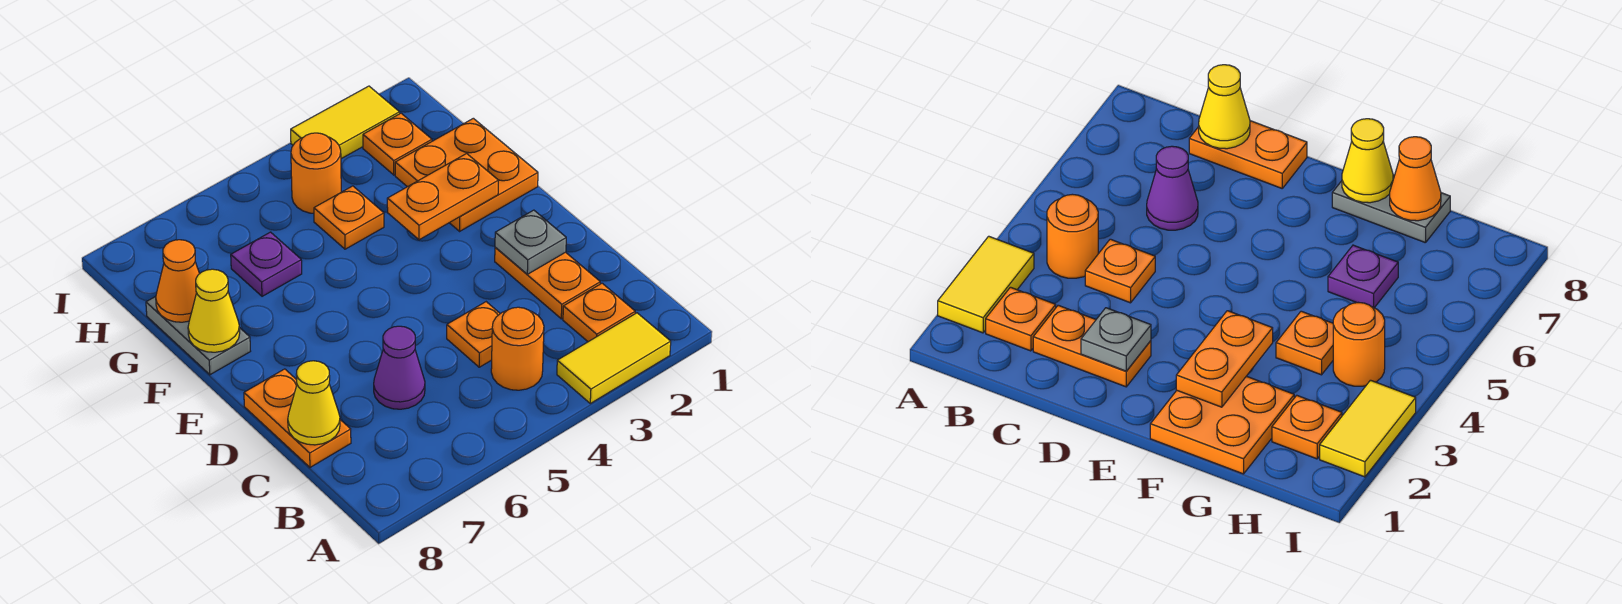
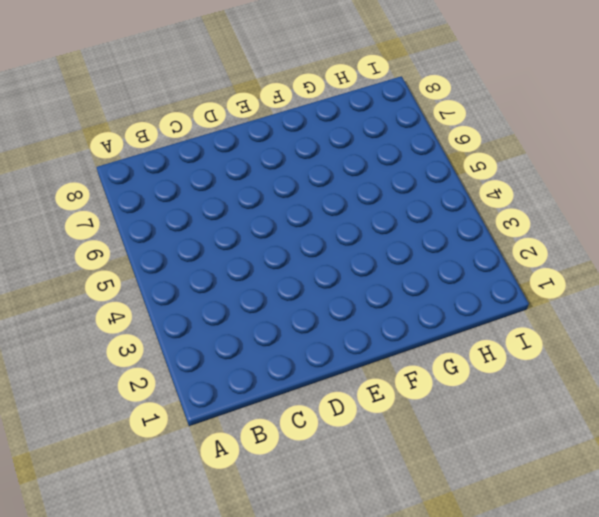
none -> yellow 1x2 tile [557,313,671,403]
none -> orange 1x1 plate [563,283,635,342]
none -> orange 1x1 round brick [491,307,544,390]

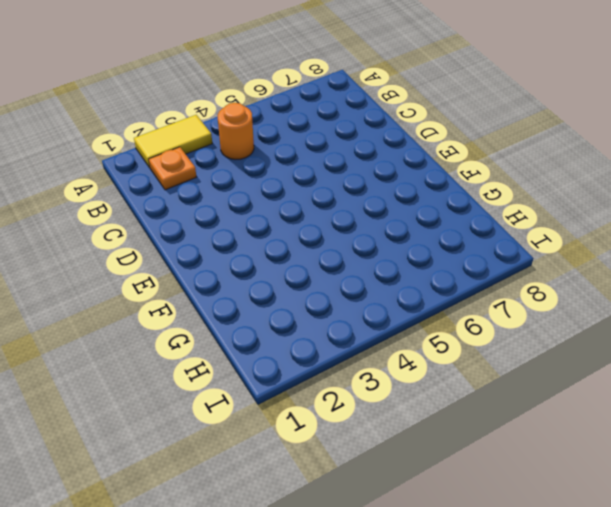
none -> orange 1x2 plate [495,248,600,319]
none -> orange 1x1 plate [447,302,500,367]
none -> purple 1x1 cone [374,326,425,409]

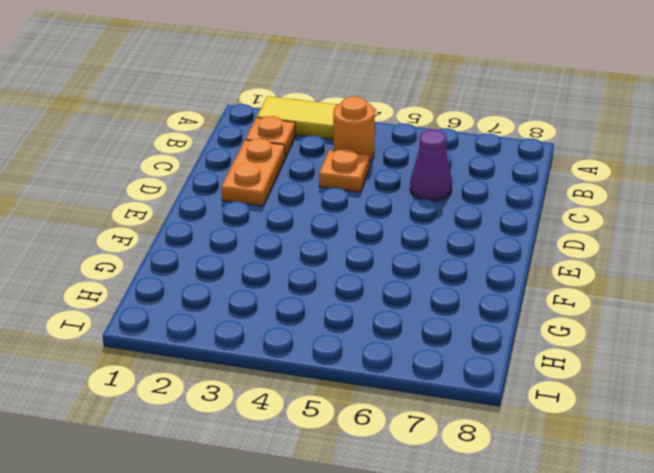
none -> orange 1x2 plate [244,369,351,467]
none -> orange 2x2 plate [395,118,538,231]
none -> grey 1x2 plate [146,297,250,375]

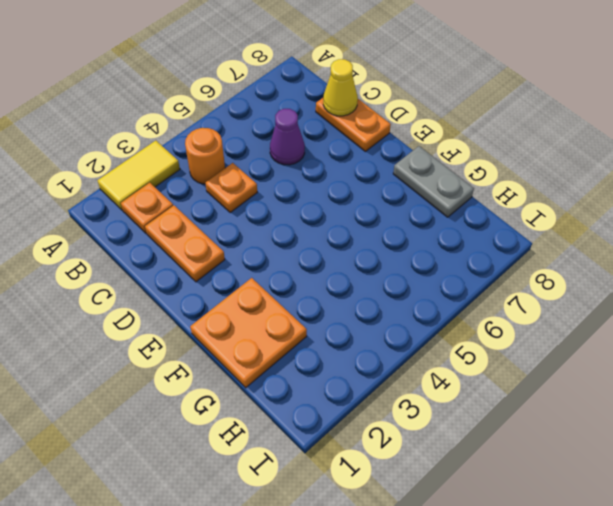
none -> orange 1x1 plate [314,186,384,249]
none -> purple 1x1 plate [231,232,302,296]
none -> orange 1x1 plate [363,113,432,175]

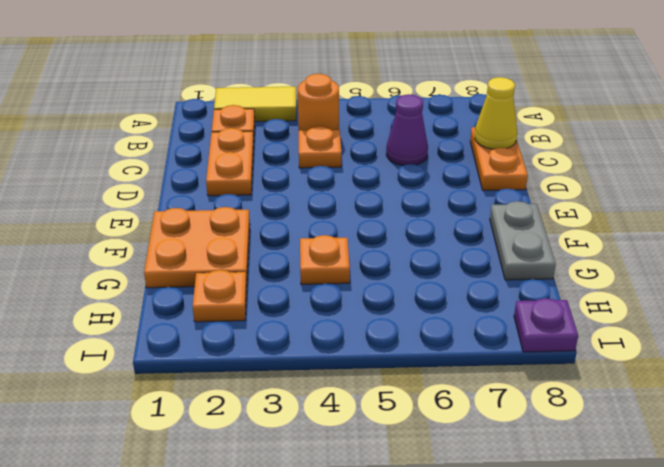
purple 1x1 plate [514,298,578,352] -> purple 1x1 plate moved to [231,232,302,296]
none -> orange 1x1 round brick [291,133,341,213]
none -> yellow 1x2 tile [291,86,400,159]
none -> grey 1x1 plate [495,210,566,274]

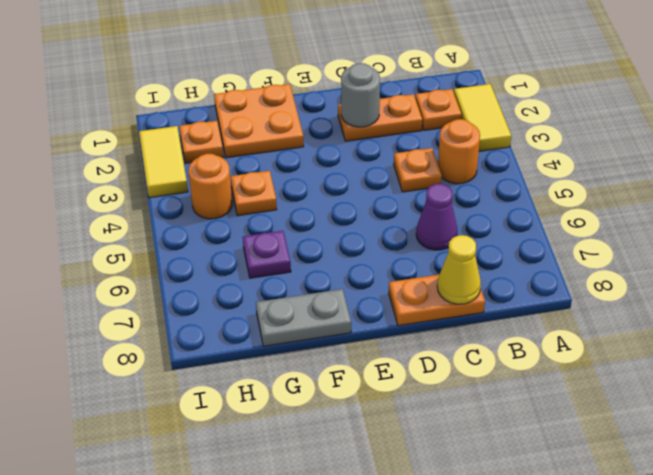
grey 1x1 round brick [341,63,380,127] -> grey 1x1 plate [495,210,566,274]
none -> orange 1x2 plate [387,154,498,240]
none -> yellow 1x1 cone [188,269,240,352]
none -> orange 1x1 cone [156,240,199,322]

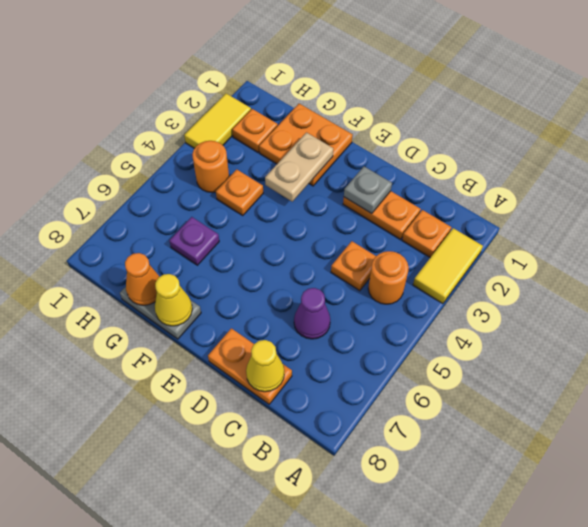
tan 1x2 plate [265,133,333,202] -> orange 1x2 plate [387,154,498,240]

